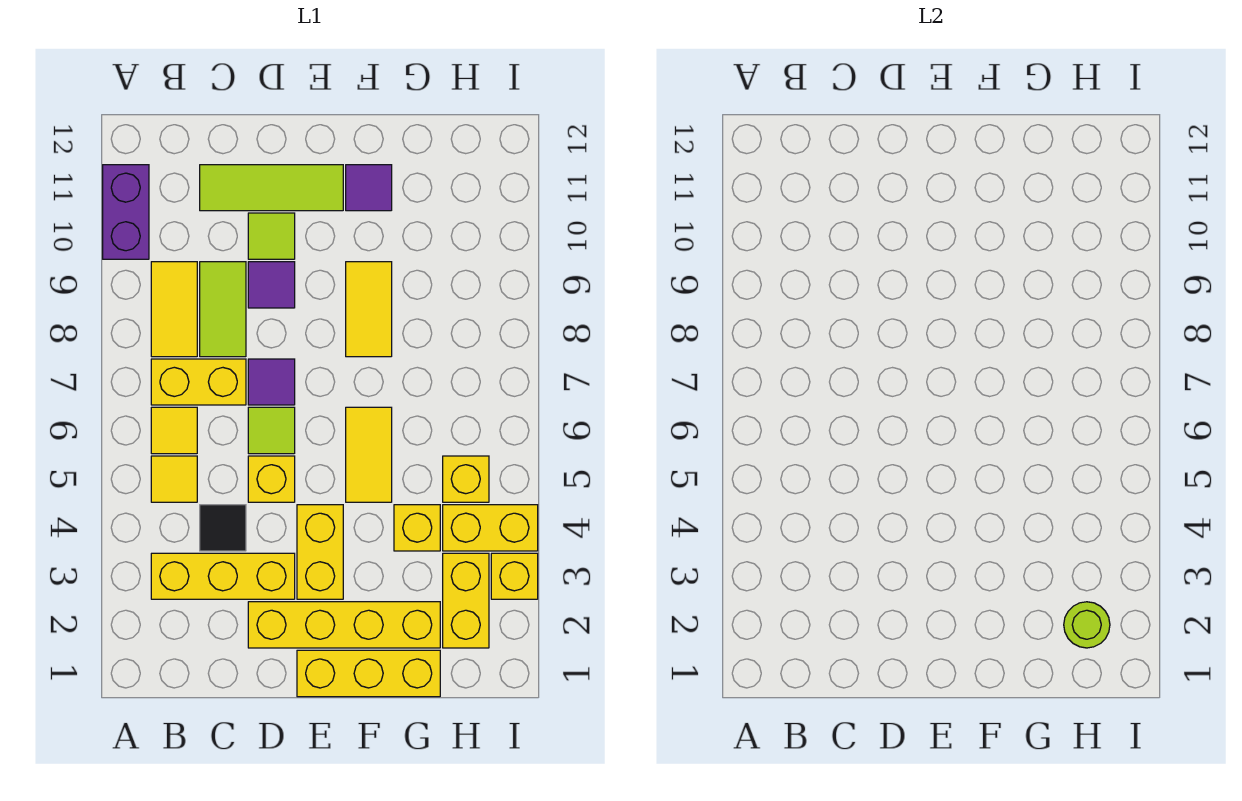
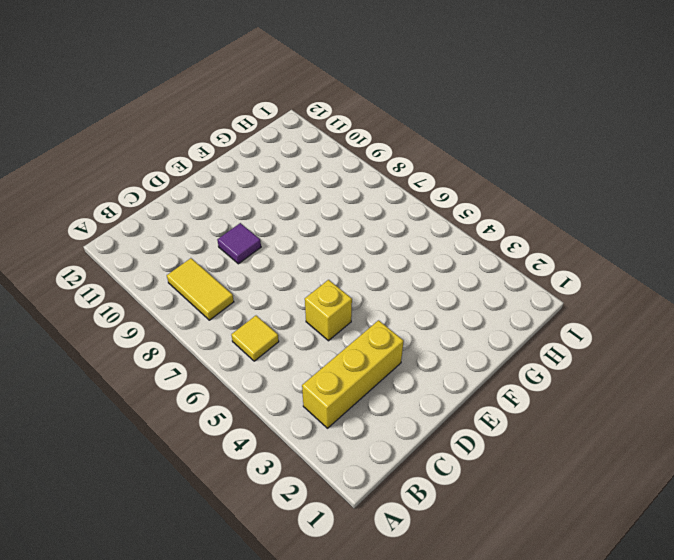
none -> purple 1x2 brick [103,165,149,259]
none -> yellow 1x1 tile [151,456,197,502]
none -> yellow 1x2 brick [151,359,246,405]

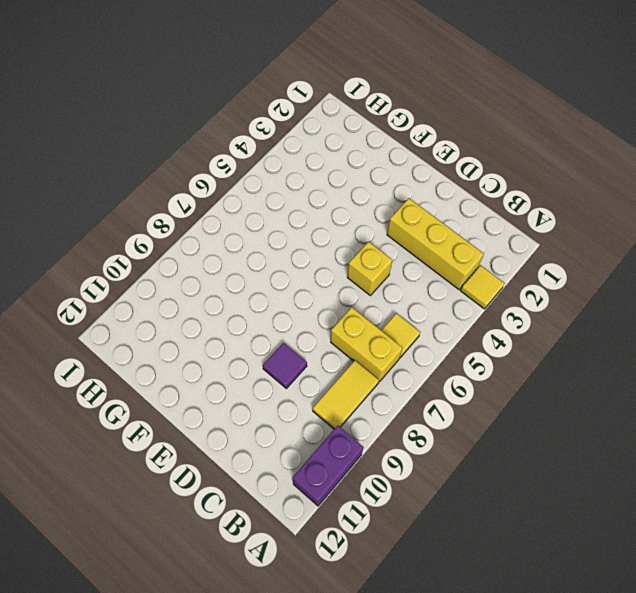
yellow 1x1 tile [460,265,505,309] -> yellow 1x1 tile moved to [151,456,197,502]
none -> black 1x1 tile [200,505,246,551]
none -> lime 1x2 tile [200,262,246,357]
none -> lime 1x3 tile [200,165,343,211]

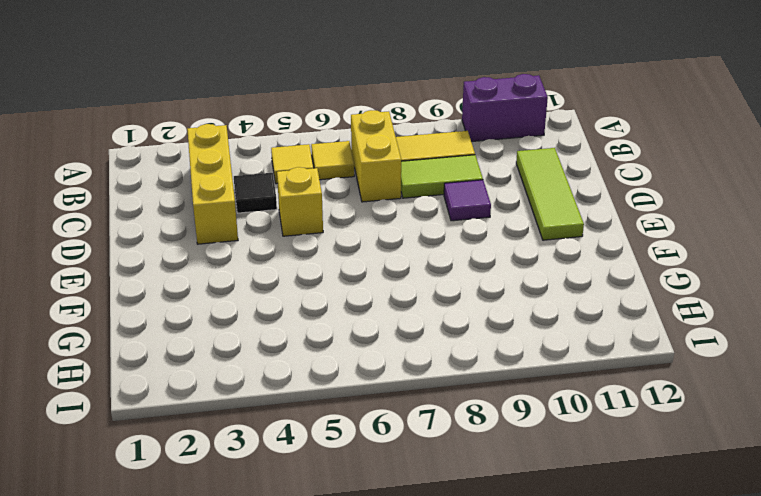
none -> yellow 1x4 brick [248,602,440,648]
none -> lime 1x1 tile [248,407,295,454]
none -> purple 1x1 tile [248,359,295,405]

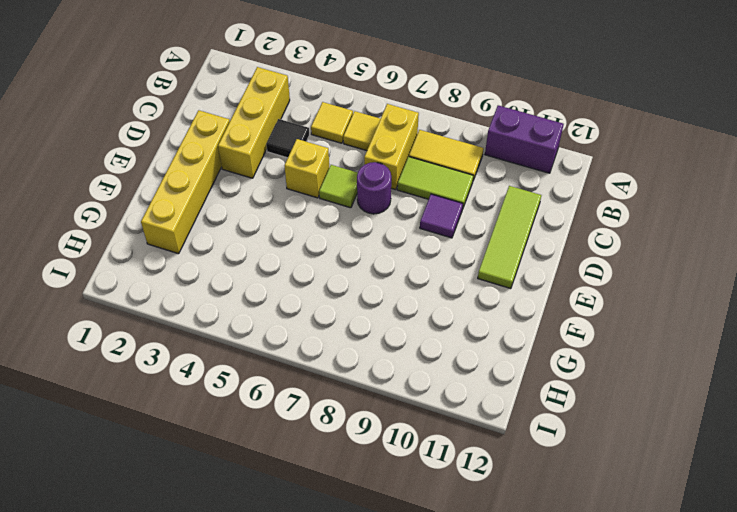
purple 1x1 round brick [357,162,391,214] -> purple 1x1 tile [248,359,295,405]
none -> lime 1x1 tile [248,213,295,259]
none -> yellow 1x3 brick [297,650,440,697]
none -> yellow 1x2 brick [297,505,343,599]

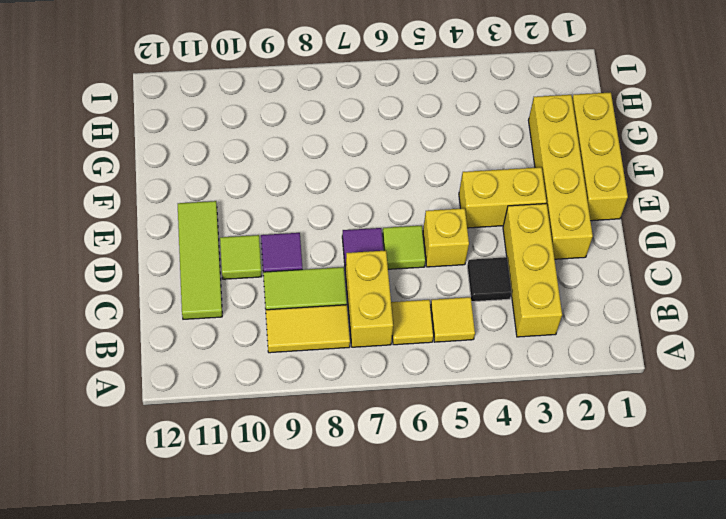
none -> purple 1x2 brick [103,165,149,259]
none -> yellow 1x2 tile [346,407,392,502]
none -> yellow 1x2 tile [346,262,392,357]

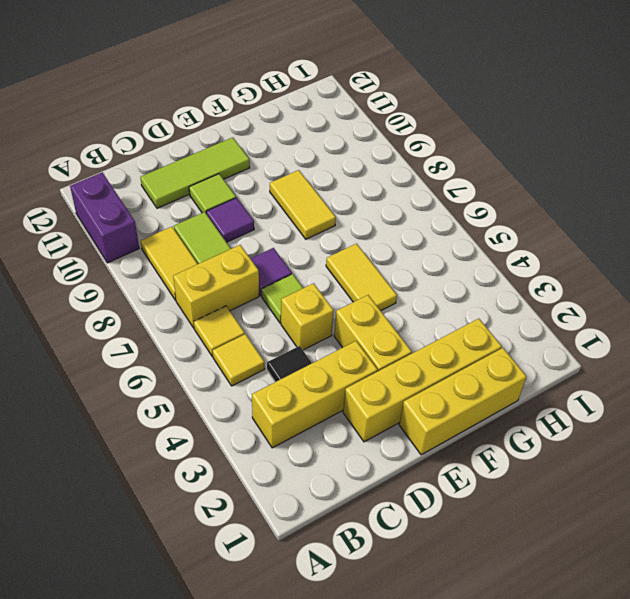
none -> purple 1x1 tile [346,165,392,211]
none -> yellow 1x1 brick [394,505,440,551]
none -> yellow 1x2 brick [443,553,489,648]

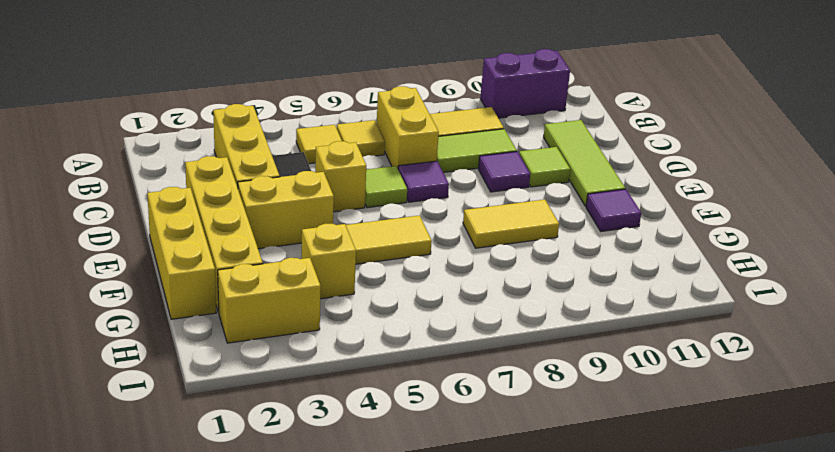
none -> yellow 1x2 brick [443,505,538,551]
none -> yellow 1x1 brick [443,456,489,502]
none -> yellow 1x1 brick [491,553,538,599]

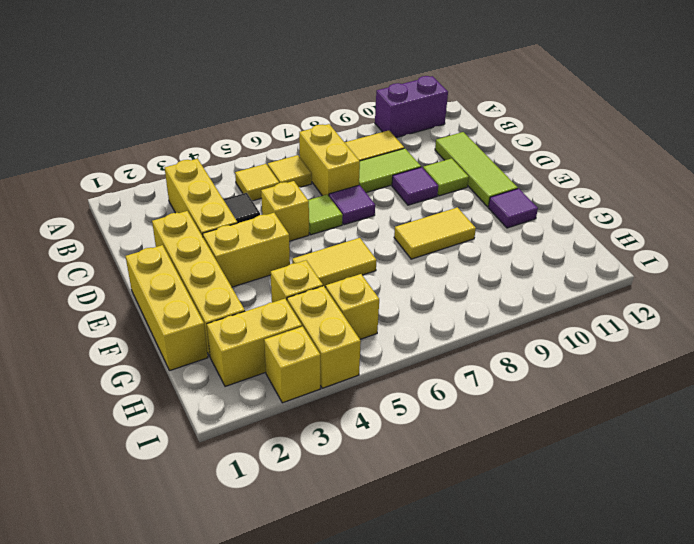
none -> lime 1x1 round brick [1064,602,1110,648]

